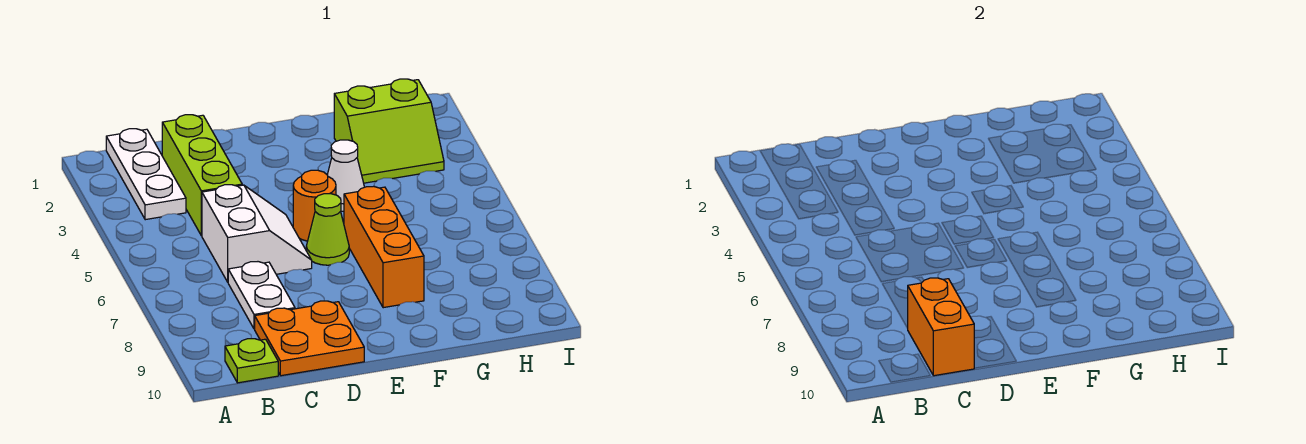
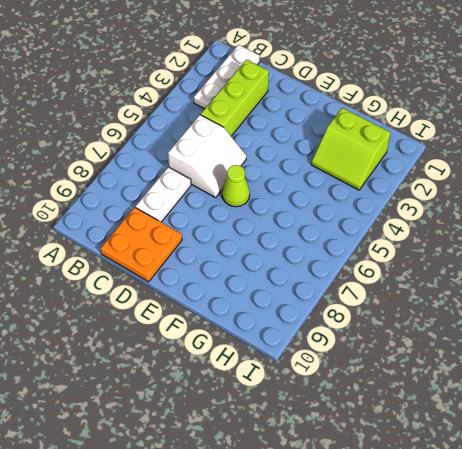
none -> lime 1x1 plate [225,339,278,383]
none -> orange 1x1 round brick [293,170,336,241]
none -> white 1x1 cone [327,140,364,211]

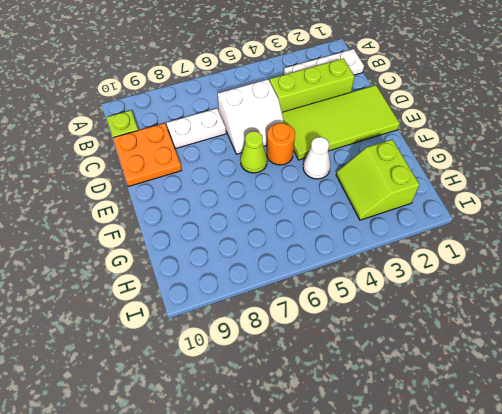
lime 2x4 tile [282,85,400,160] -> none
none -> orange 1x3 brick [344,186,424,308]
none -> orange 1x2 brick [908,278,974,376]

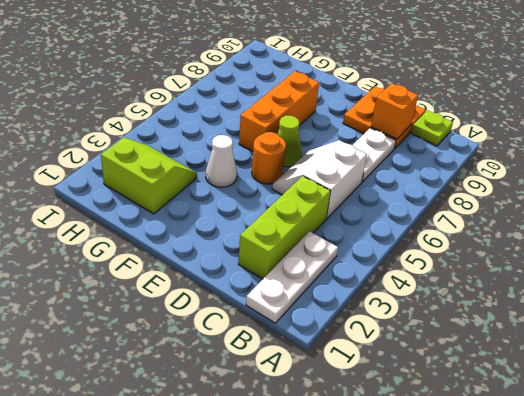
orange 1x1 brick [371,83,418,139] -> orange 1x2 brick [908,278,974,376]

